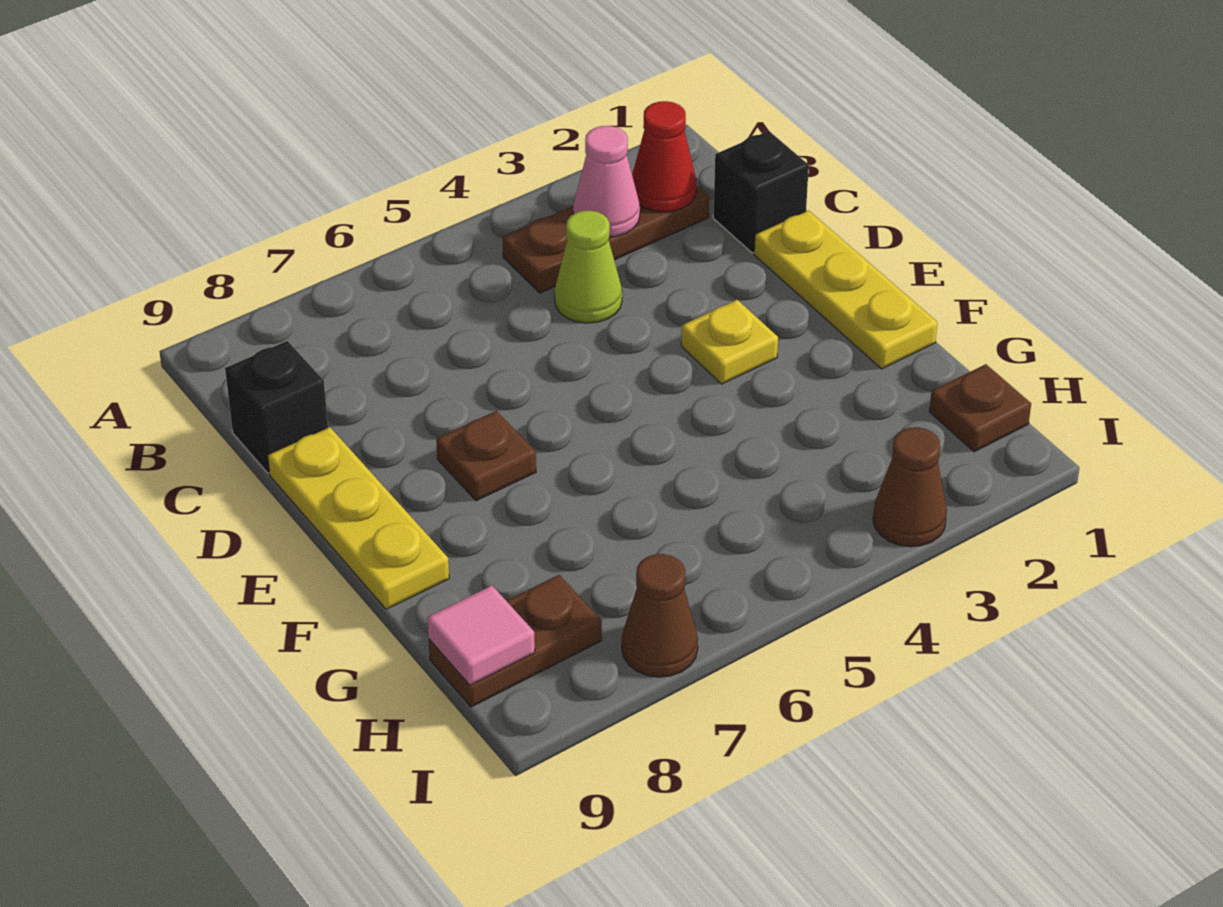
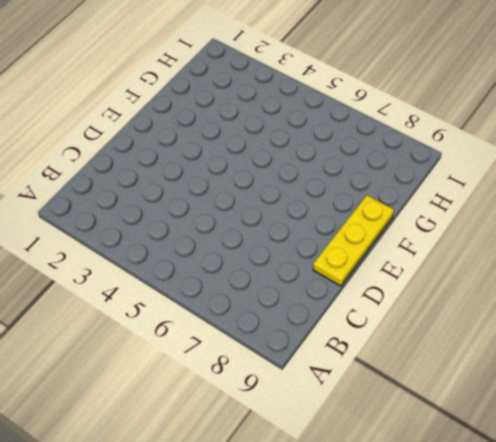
none -> brown 1x3 plate [502,186,709,293]
none -> black 1x1 brick [713,131,809,253]
none -> lime 1x1 cone [555,211,622,323]

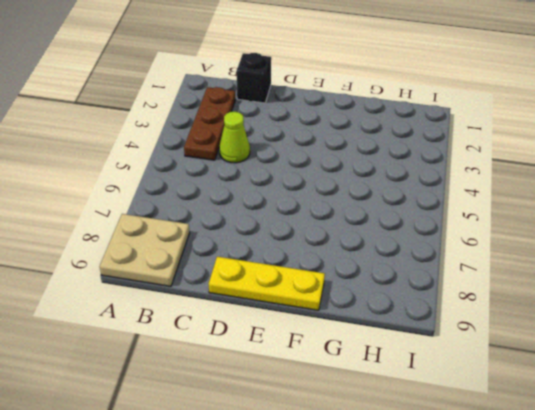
tan 2x2 plate [100,214,190,287] -> none
none -> black 1x1 brick [225,341,328,474]
none -> yellow 1x3 plate [754,210,937,369]
none -> yellow 1x1 plate [681,300,778,384]

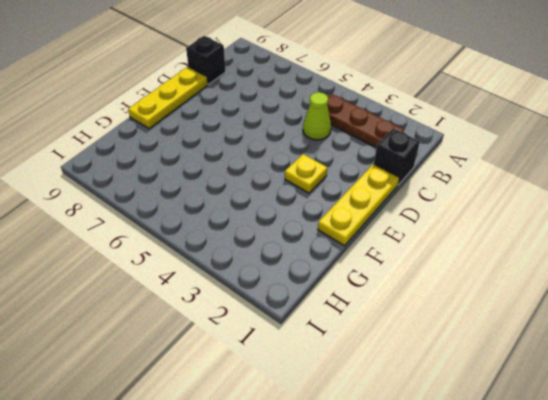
none -> brown 1x1 plate [436,411,536,501]
none -> brown 1x1 plate [929,364,1031,452]
none -> brown 1x2 plate [429,575,602,707]

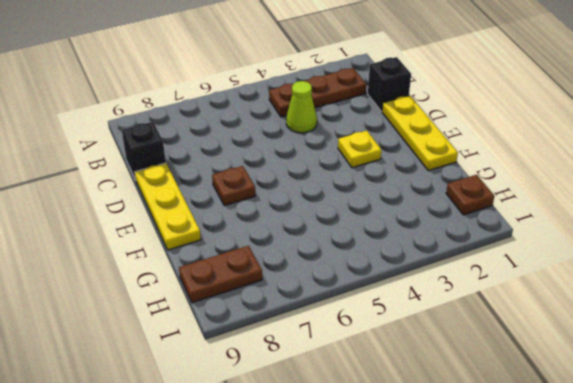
none -> brown 1x1 cone [873,427,947,547]
none -> brown 1x1 cone [622,554,698,677]
none -> red 1x1 cone [632,101,697,212]

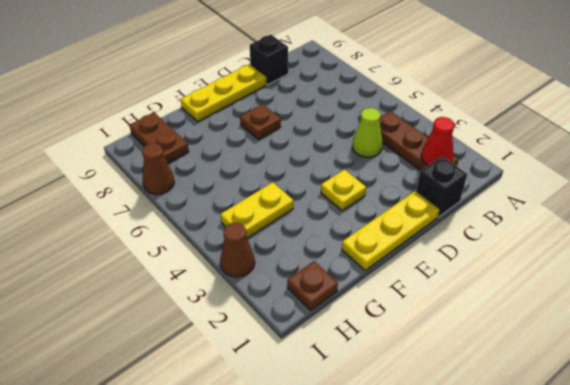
yellow 1x2 plate [221,182,293,238] -> none
none -> pink 1x1 cone [573,126,640,237]
none -> pink 1x1 tile [427,586,535,685]

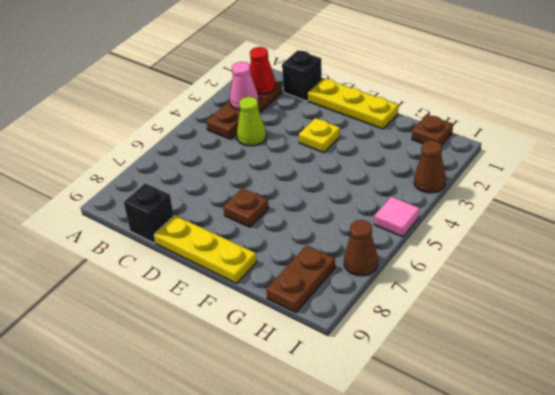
pink 1x1 tile [374,197,420,237] -> pink 1x1 tile moved to [427,586,535,685]

